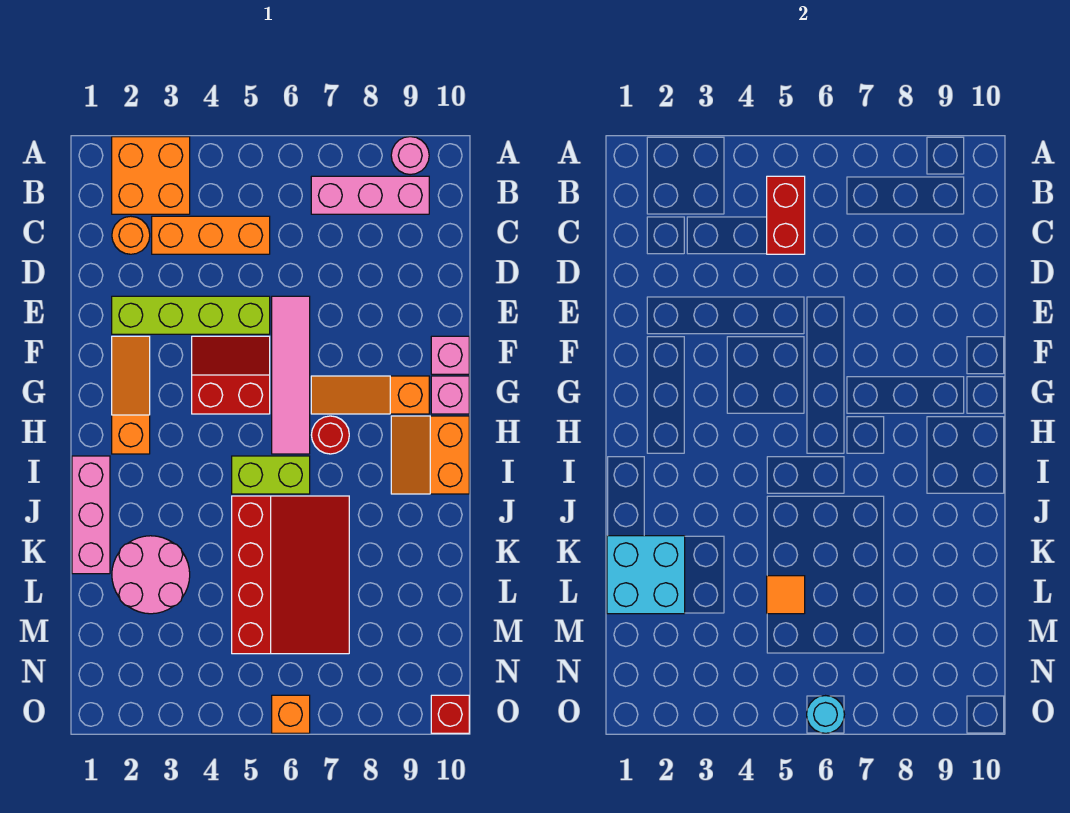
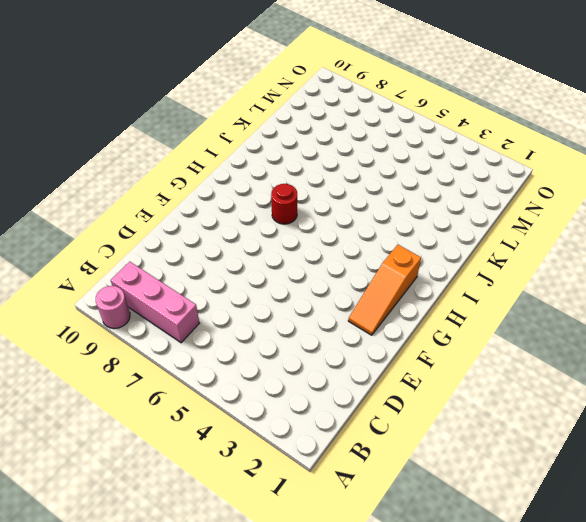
none -> orange 2x2 brick [112,137,190,214]
none -> orange 1x1 round brick [112,216,150,254]
none -> orange 1x3 brick [152,216,270,254]

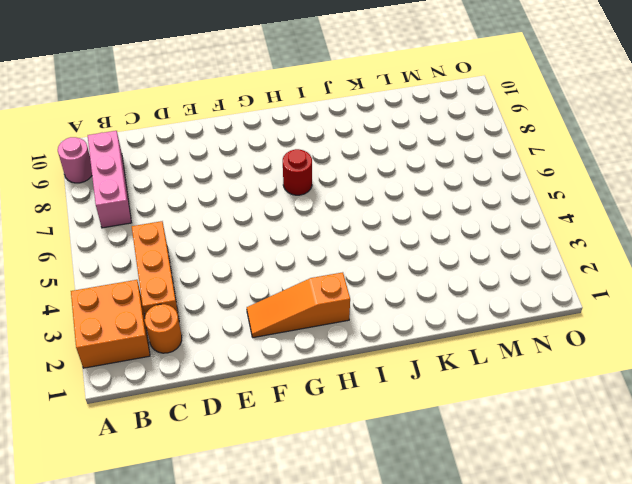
none -> lime 1x4 brick [112,296,270,334]
none -> pink 1x4 tile [272,296,310,454]
none -> red 2x2 slope [192,336,270,414]

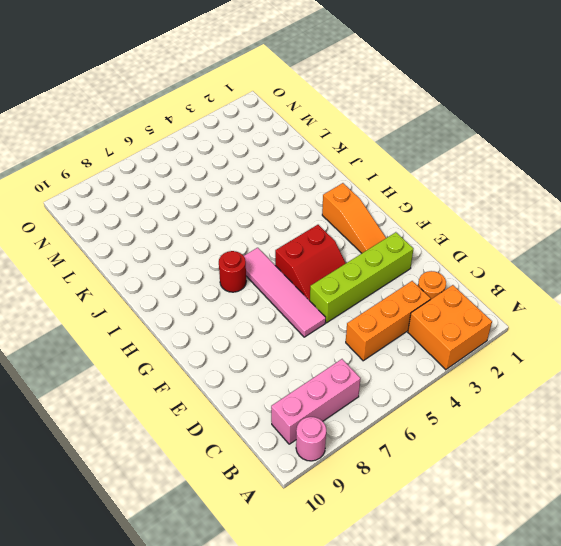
none -> pink 1x1 brick [431,336,469,374]
none -> orange 1x3 slope [311,376,429,414]
none -> pink 1x1 brick [431,376,469,414]

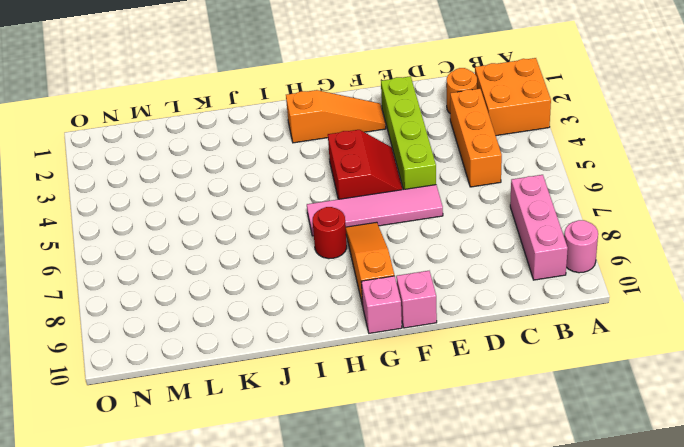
none -> orange 2x2 slope [391,416,469,494]
none -> pink 1x3 brick [72,456,110,574]
none -> lime 1x2 brick [232,456,310,494]

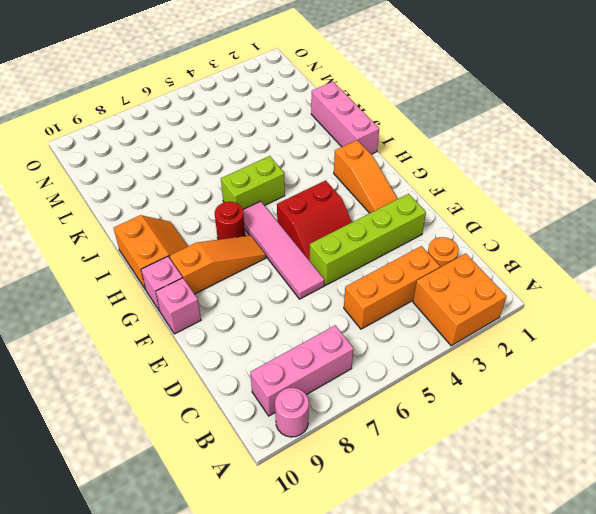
none -> red 3x4 slope [232,496,349,654]
none -> pink 2x2 round brick [112,536,190,614]
none -> orange 1x1 brick [272,695,310,733]

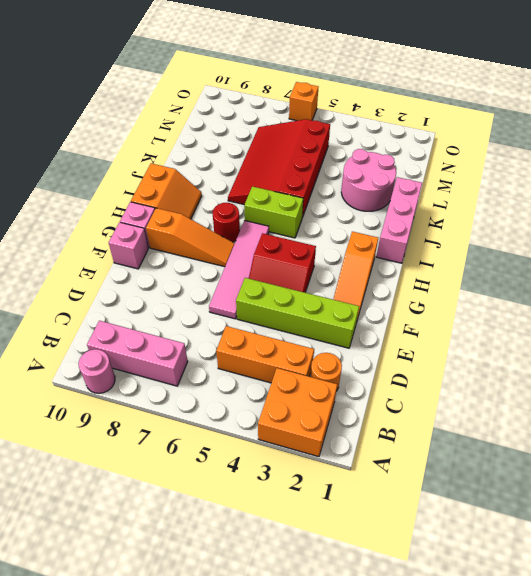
none -> red 1x1 brick [431,695,469,733]
none -> red 1x2 brick [767,176,805,254]
none -> cyan 2x2 brick [607,536,685,614]

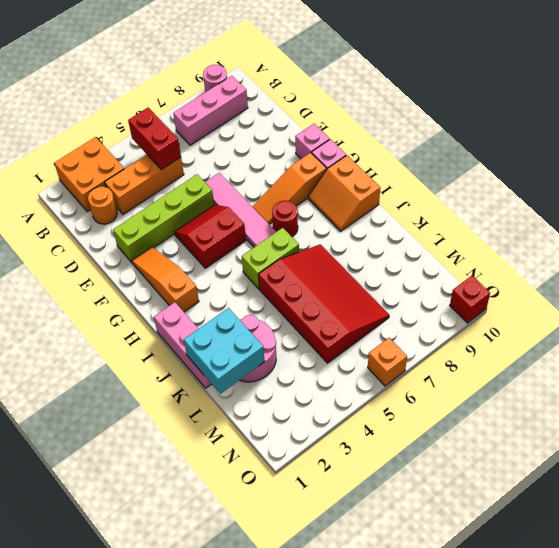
none -> orange 1x1 tile [767,576,805,614]
none -> cyan 1x1 round brick [807,696,844,733]

